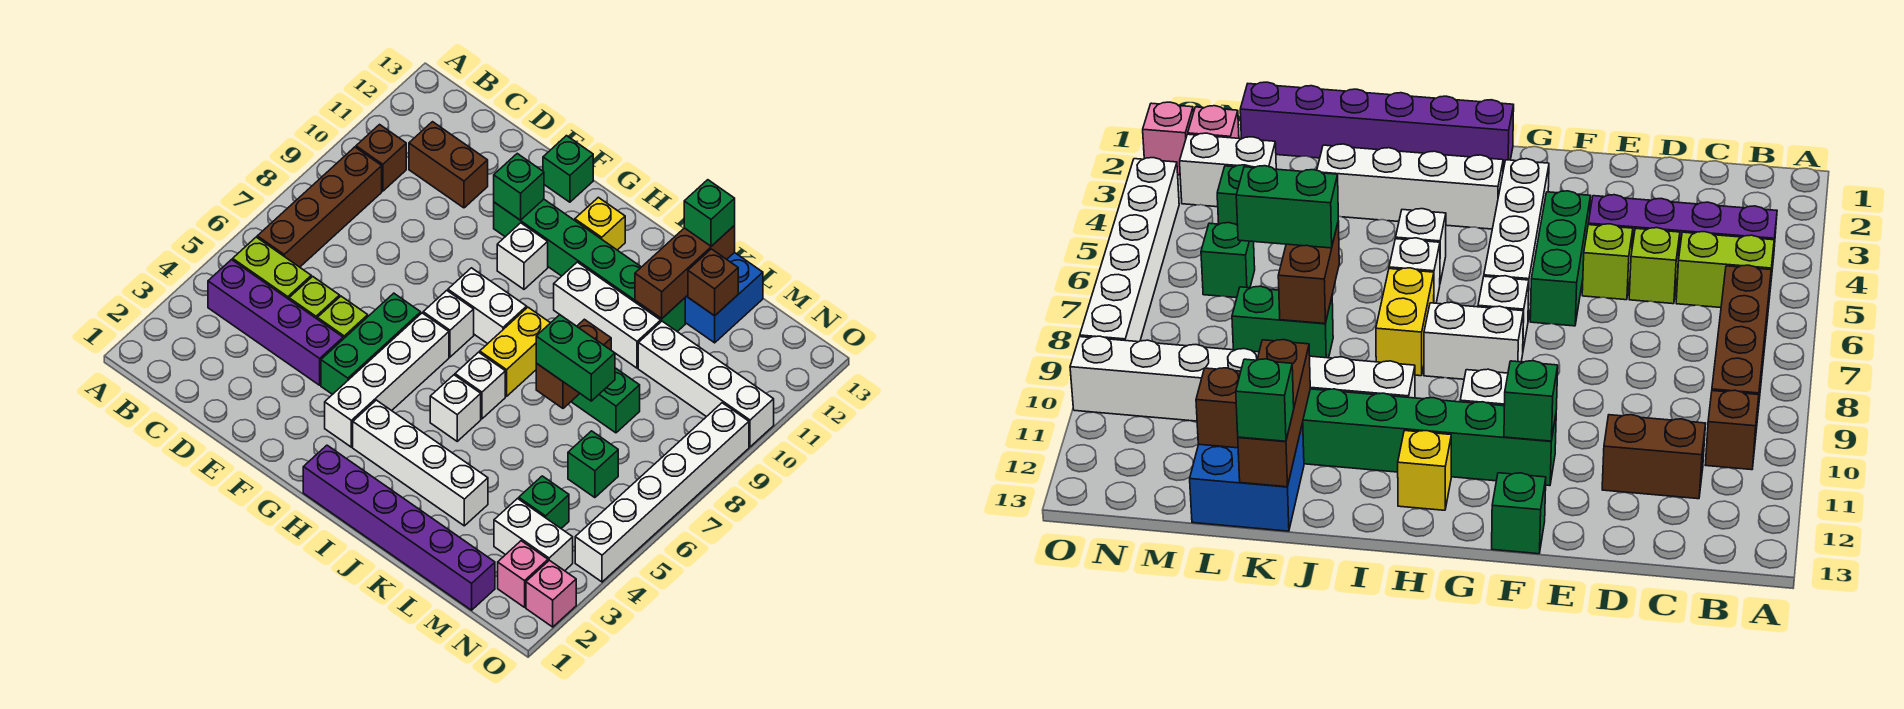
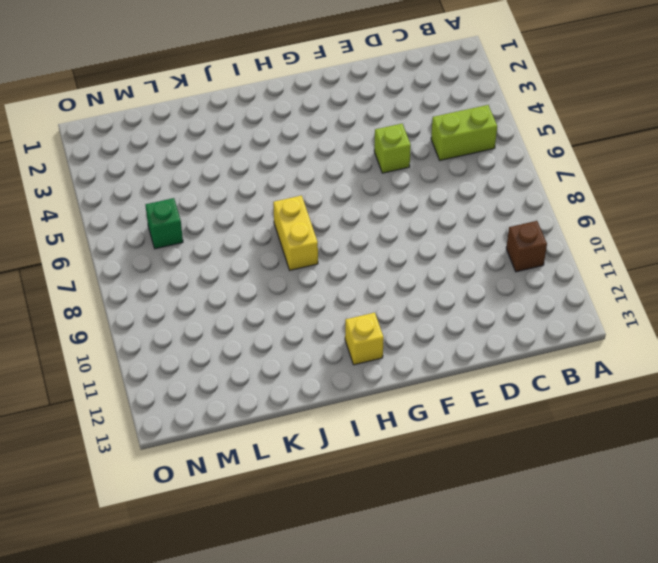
none -> purple 1x4 brick [208,260,343,385]
none -> brown 1x4 brick [257,147,382,267]
none -> brown 1x2 brick [409,122,488,208]
none -> lime 1x1 brick [289,276,340,319]

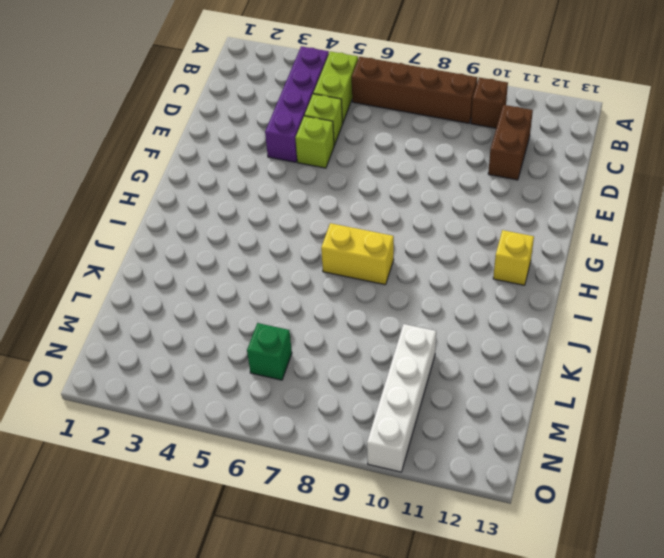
none -> green 1x3 brick [321,293,421,395]
none -> green 1x6 brick [494,199,685,332]
none -> green 1x1 brick [543,136,593,202]
none -> white 1x4 brick [325,313,449,447]

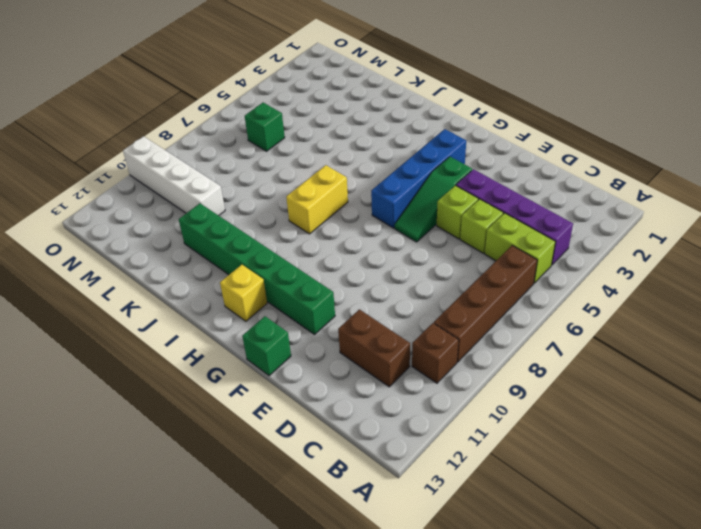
green 1x3 slope [395,157,472,242] -> green 1x3 brick [321,293,421,395]
blue 1x4 brick [371,129,466,228] -> white 1x4 brick [325,313,449,447]
none -> white 1x1 brick [423,290,474,357]
none -> white 1x2 brick [448,268,527,344]
none -> white 1x1 brick [497,223,548,289]
none -> purple 1x6 brick [303,445,495,610]

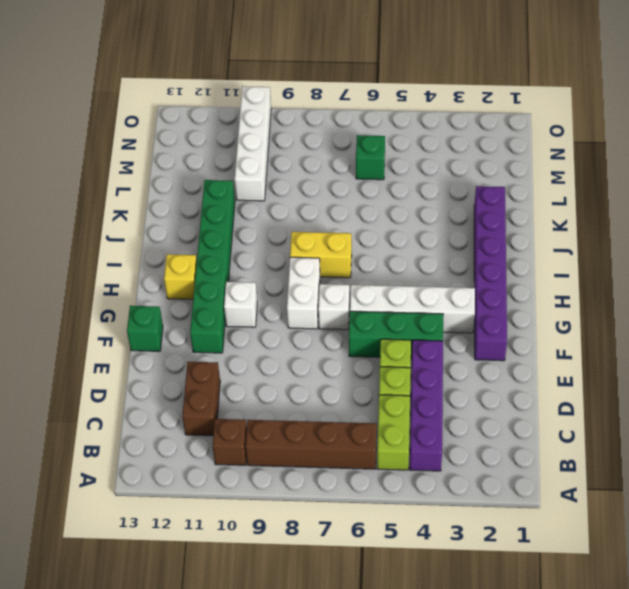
purple 1x6 brick [474,186,507,361] -> purple 1x6 brick moved to [303,445,495,610]
none -> white 1x4 brick [353,400,488,526]
none -> white 1x1 brick [430,375,481,441]
none -> white 1x1 brick [455,352,505,419]
none -> white 1x3 brick [554,262,661,368]

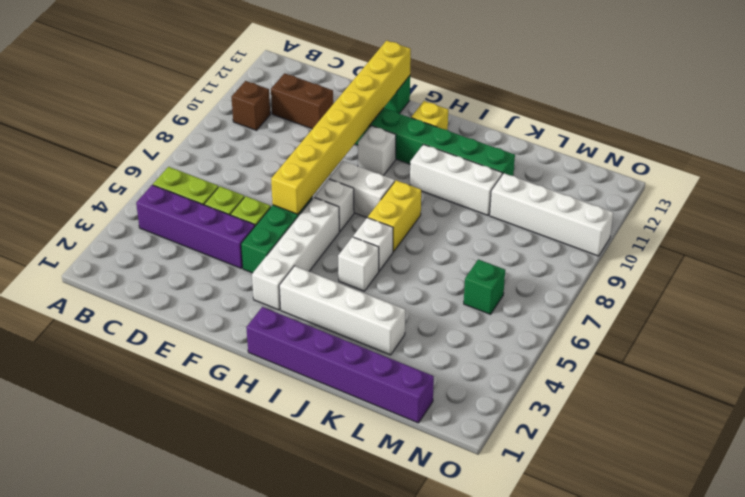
yellow 1x8 brick [271,40,411,214] -> green 1x1 brick [494,154,544,220]
none -> brown 1x4 brick [257,147,382,267]
none -> green 1x2 brick [571,368,640,433]
none -> blue 2x2 brick [685,252,763,343]
none -> white 1x2 brick [494,499,573,571]

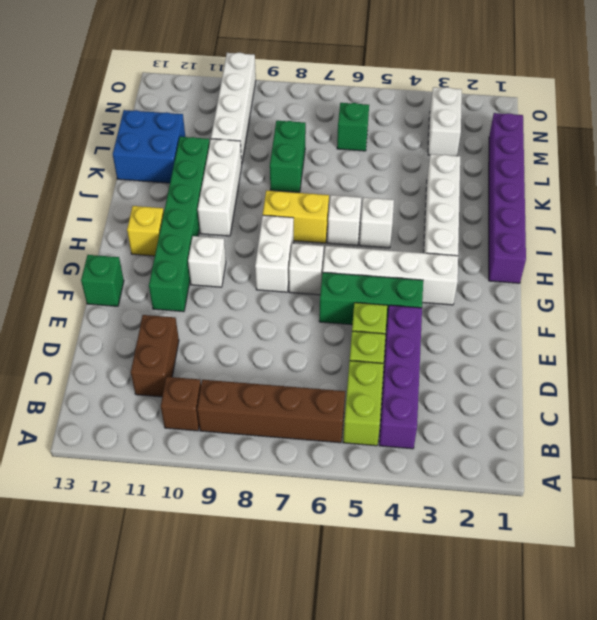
none -> green 1x1 brick [519,476,569,528]
none -> pink 1x1 brick [498,541,548,607]
none -> pink 1x1 brick [526,560,576,627]
none -> white 1x6 brick [575,403,749,582]

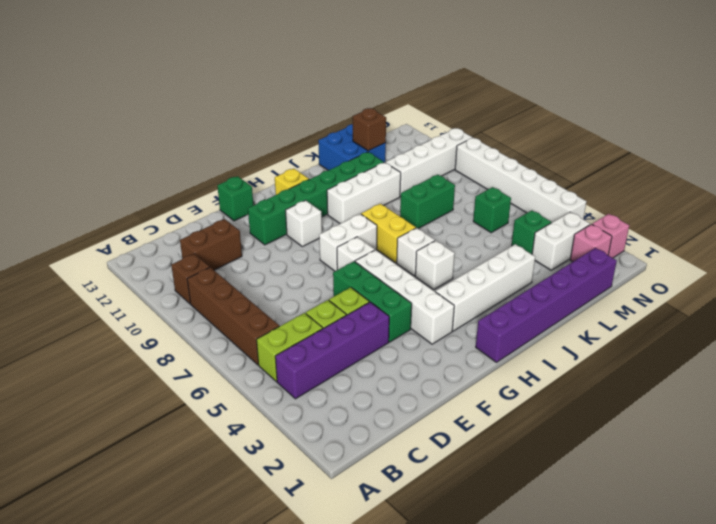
none -> green 1x1 brick [494,154,544,220]
none -> brown 1x2 brick [536,319,611,408]
none -> brown 1x3 brick [635,225,735,319]
none -> green 1x2 brick [536,315,615,401]

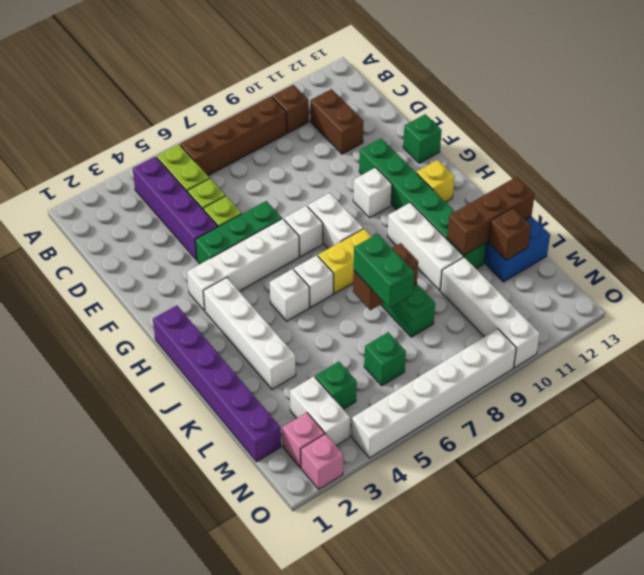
none -> green 1x1 brick [494,154,544,220]
none -> green 1x1 brick [684,180,735,246]

